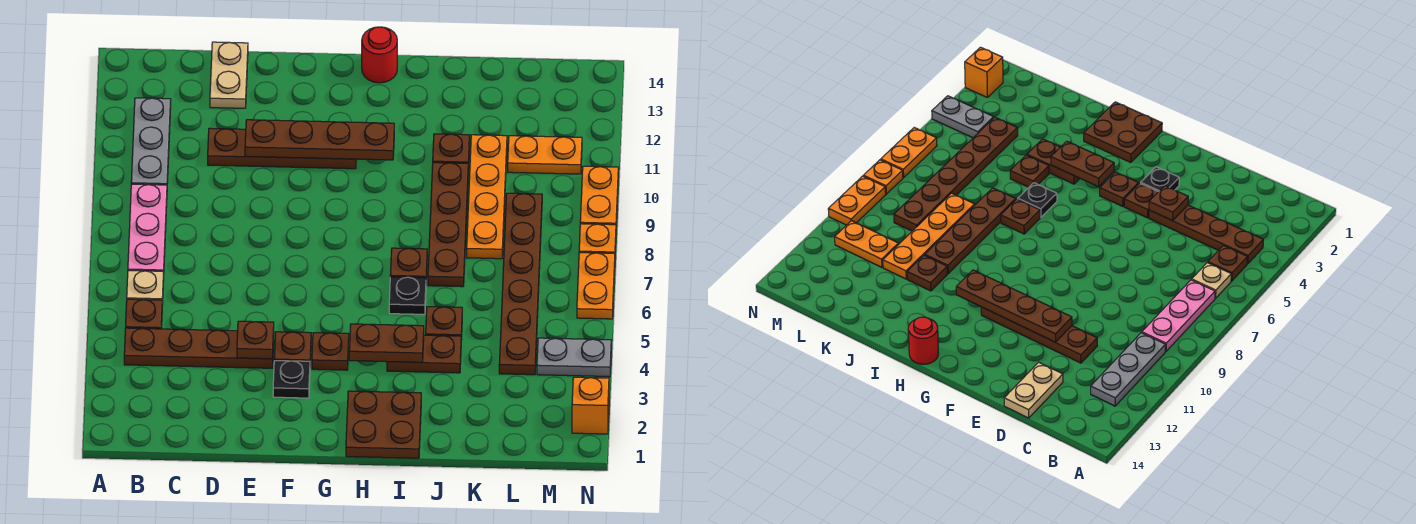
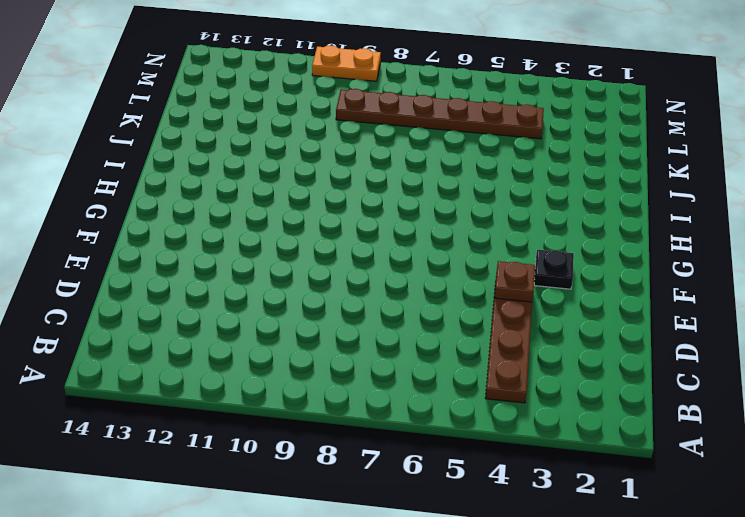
none -> brown 1x1 plate [126,299,162,329]
none -> tan 1x1 plate [127,271,164,305]
none -> pink 1x3 plate [128,184,167,271]

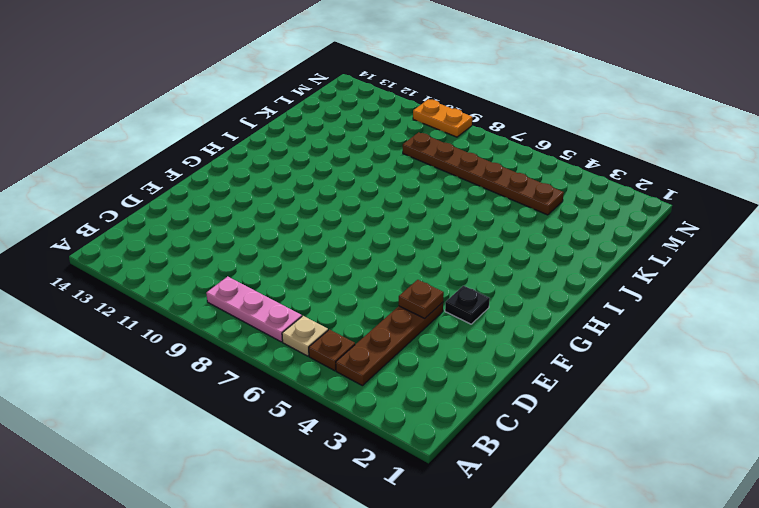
none -> grey 1x3 plate [131,98,171,185]
none -> brown 1x4 plate [208,128,356,169]
none -> tan 1x2 plate [210,42,248,108]

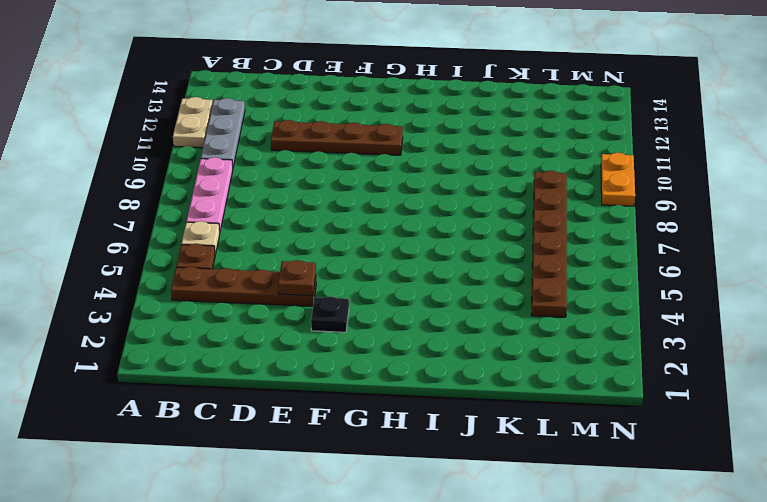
tan 1x2 plate [173,97,213,148] -> tan 1x2 plate moved to [210,42,248,108]
none -> brown 1x1 plate [274,332,311,361]
none -> brown 1x1 plate [312,333,349,370]
none -> brown 2x2 plate [346,391,421,458]

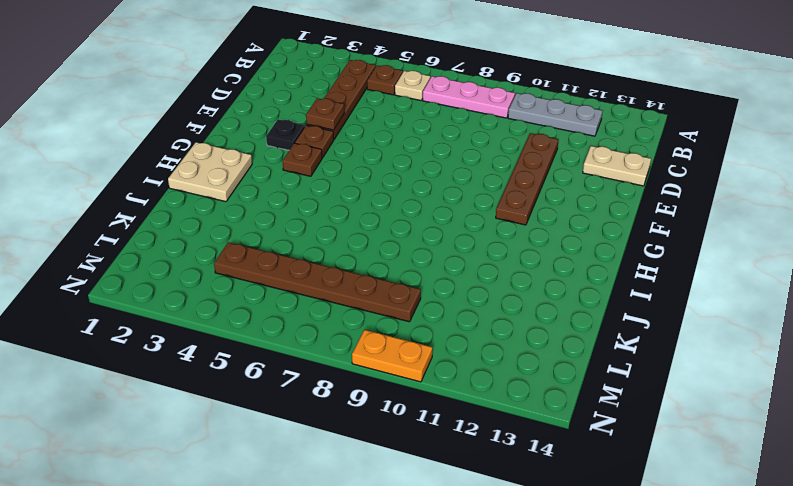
tan 2x2 plate [168,142,252,202] -> brown 2x2 plate [346,391,421,458]
none -> red 1x1 round brick [362,27,397,83]
none -> brown 1x2 plate [387,335,461,373]
none -> black 1x1 plate [389,277,426,314]

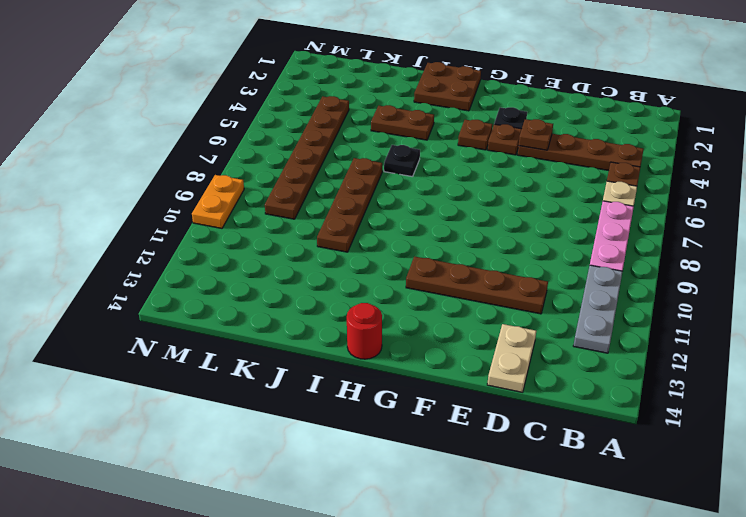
none -> brown 1x1 plate [390,248,427,278]
none -> brown 1x1 plate [426,307,462,340]
none -> brown 1x1 plate [433,134,470,168]

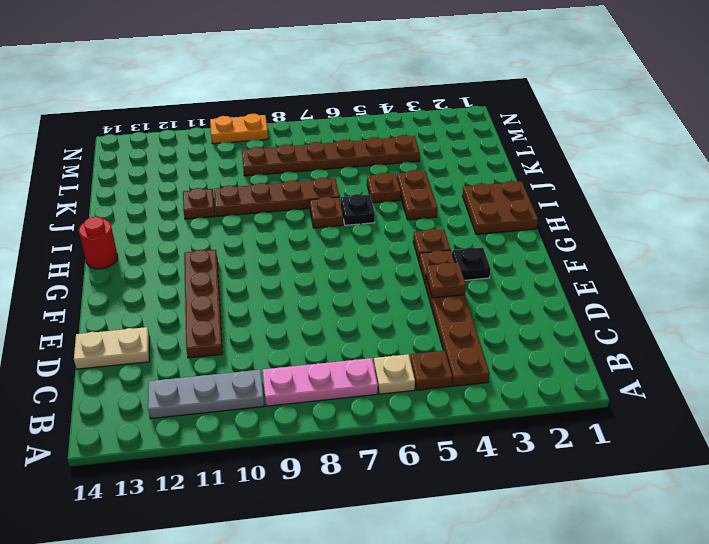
none -> orange 1x4 plate [467,135,507,259]
none -> orange 1x2 plate [508,136,582,174]
none -> grey 1x2 plate [537,338,611,377]

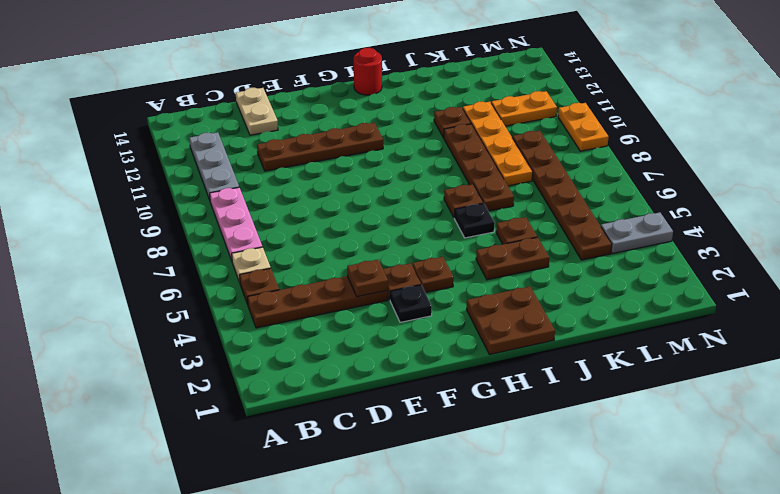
none -> orange 1x1 brick [572,377,609,434]
none -> orange 1x2 plate [577,253,615,319]
none -> orange 1x1 plate [579,224,616,253]

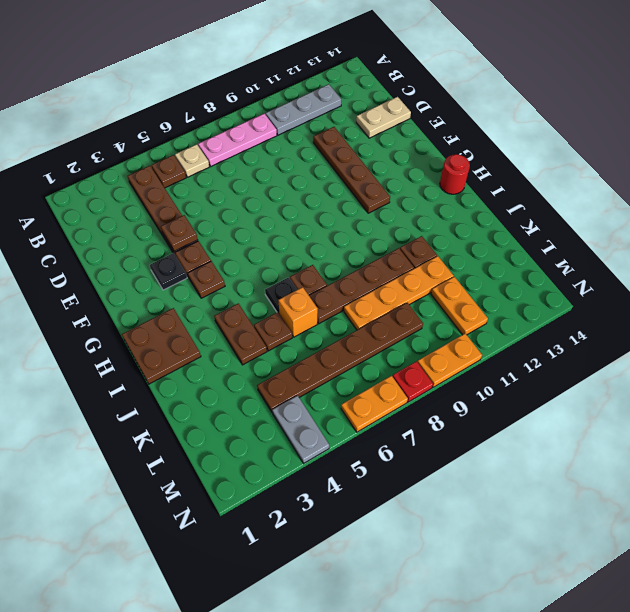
orange 1x1 brick [278,287,318,337] -> orange 1x1 brick moved to [572,377,609,434]
red 1x1 plate [393,361,433,402] -> orange 1x1 plate [579,224,616,253]
none -> brown 1x4 plate [245,120,394,160]
none -> brown 1x2 plate [349,324,424,362]

